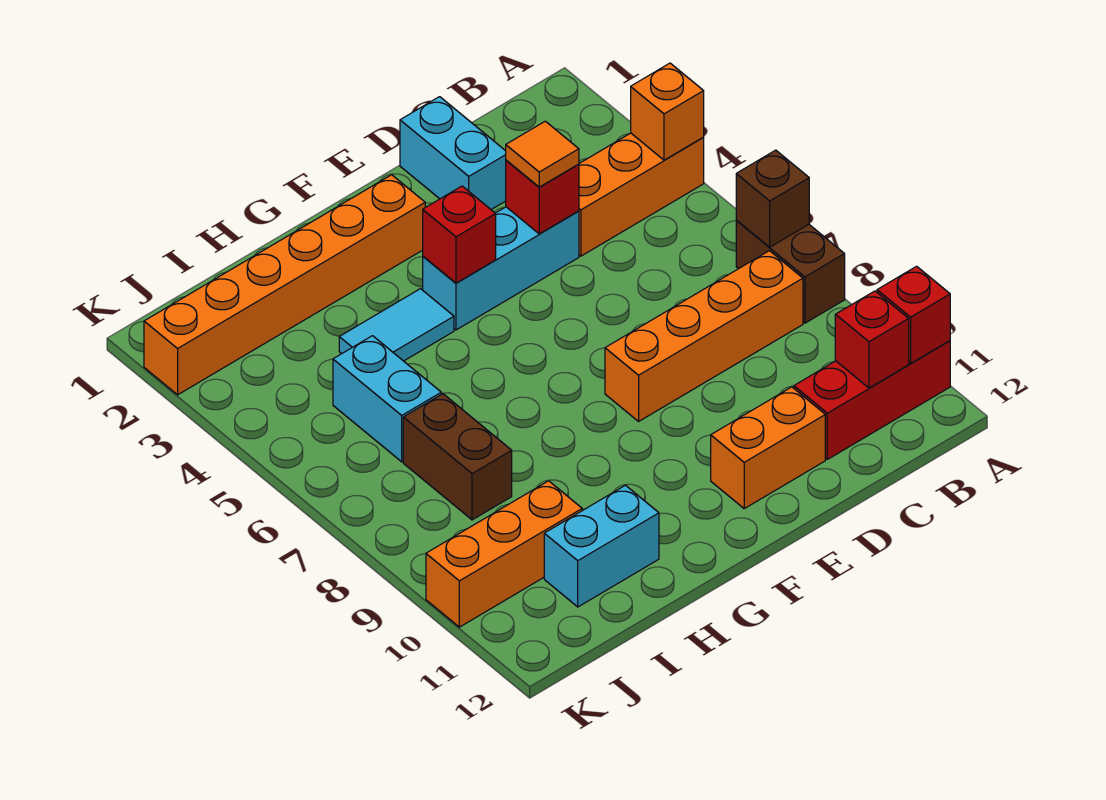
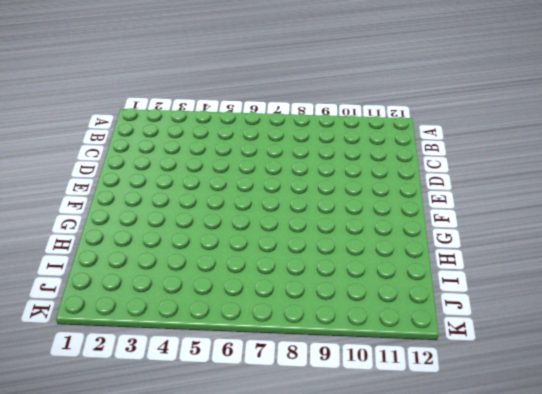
none -> orange 1x3 brick [579,133,704,256]
none -> brown 1x2 brick [736,220,845,323]
none -> red 1x3 brick [794,341,950,459]

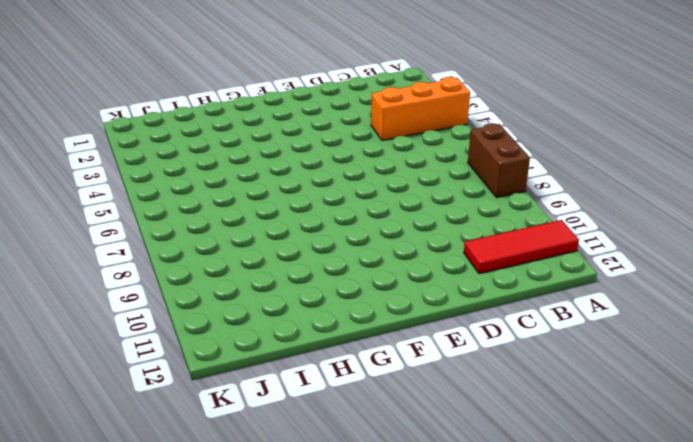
red 1x3 tile [464,220,579,274] -> red 1x3 brick [794,341,950,459]
none -> orange 1x4 brick [605,251,803,421]
none -> cyan 1x2 brick [400,97,506,209]
none -> cyan 1x3 brick [423,207,579,330]

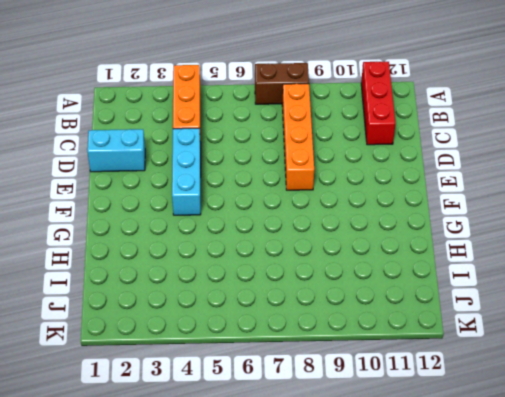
none -> orange 1x2 brick [711,387,825,508]
none -> orange 1x6 brick [144,175,425,395]
none -> cyan 1x2 tile [339,289,454,361]

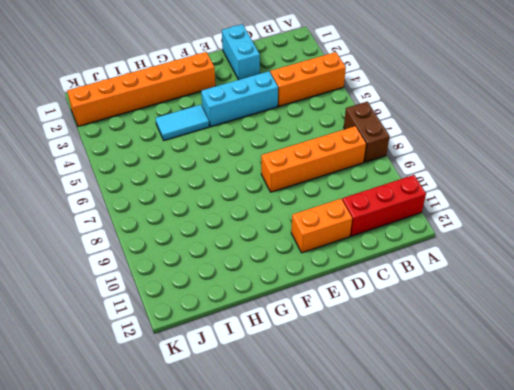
none -> cyan 1x2 brick [544,485,659,607]
none -> cyan 1x2 brick [333,336,441,462]
none -> brown 1x2 brick [403,394,512,520]

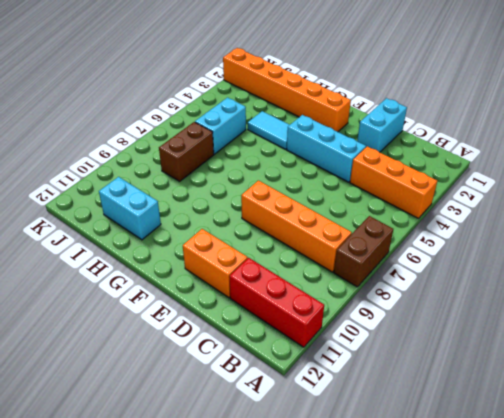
none -> orange 1x3 brick [426,481,582,627]
none -> orange 1x1 brick [631,63,704,160]
none -> brown 1x1 brick [736,150,809,247]

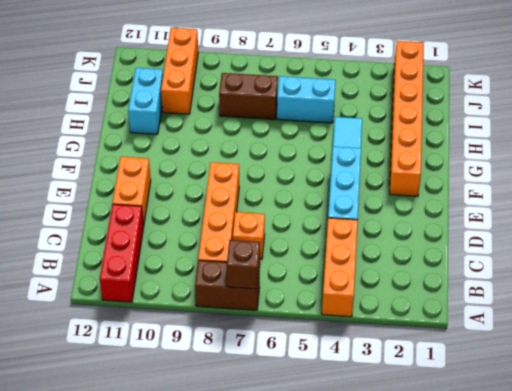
orange 1x1 brick [233,212,265,259] -> orange 1x1 brick moved to [631,63,704,160]
none -> cyan 1x2 brick [400,97,506,209]
none -> red 1x1 brick [877,266,950,363]
none -> red 1x1 brick [835,291,909,388]

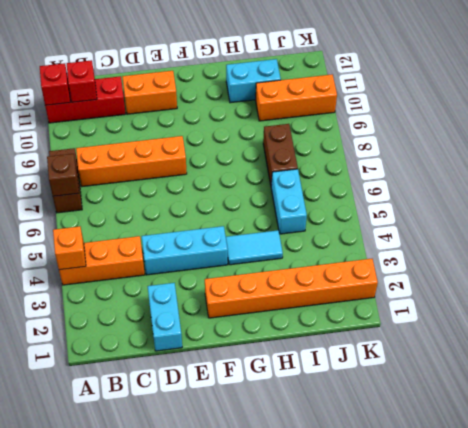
none -> red 1x1 brick [506,160,579,234]
none -> red 1x1 brick [423,186,496,283]
none -> orange 1x1 tile [506,121,579,187]

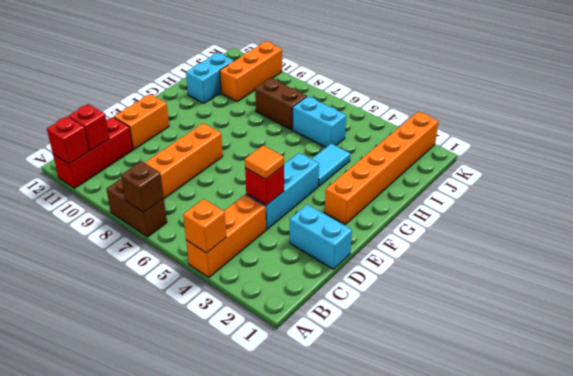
none -> red 1x1 brick [423,186,496,283]

